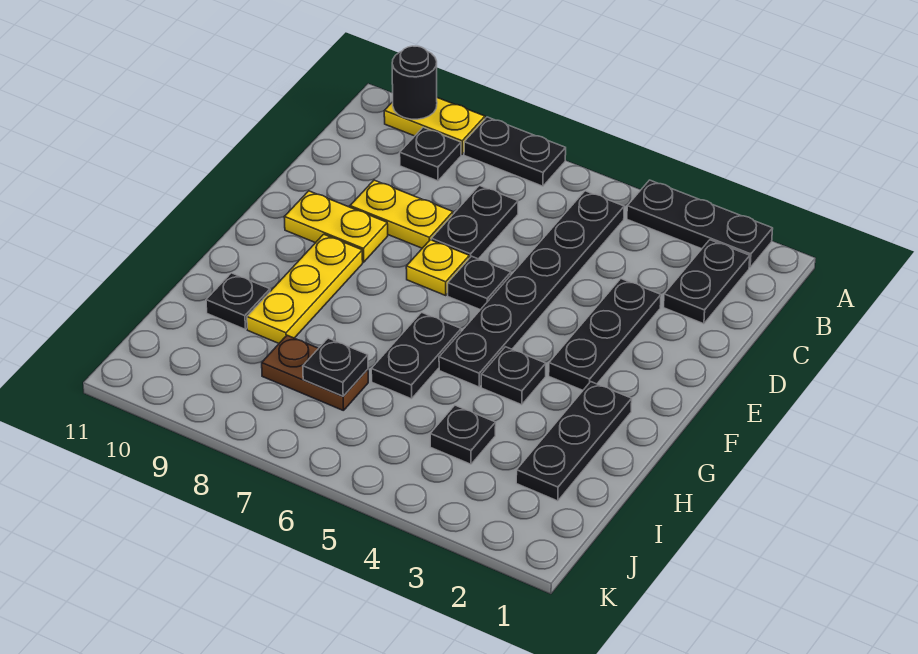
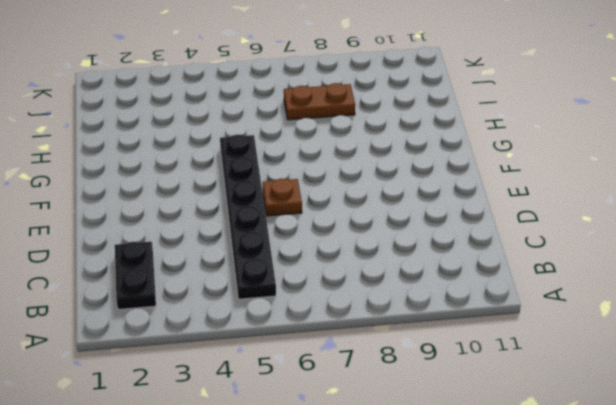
brown 1x1 plate [263,179,302,216] -> black 1x1 plate [448,256,511,310]
none -> black 1x3 plate [627,180,773,268]
none -> black 1x2 plate [464,117,566,186]
none -> yellow 1x2 plate [384,98,485,154]

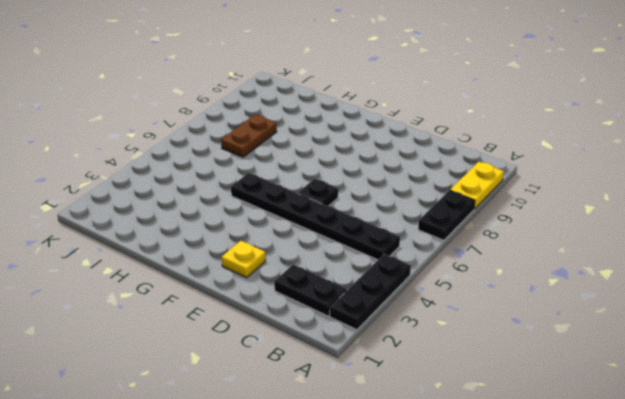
yellow 1x1 plate [222,241,266,278] -> yellow 1x1 plate moved to [406,240,469,295]
none -> black 1x1 plate [400,127,461,181]
none -> black 1x2 plate [431,186,518,259]
none -> black 1x3 plate [549,279,661,390]

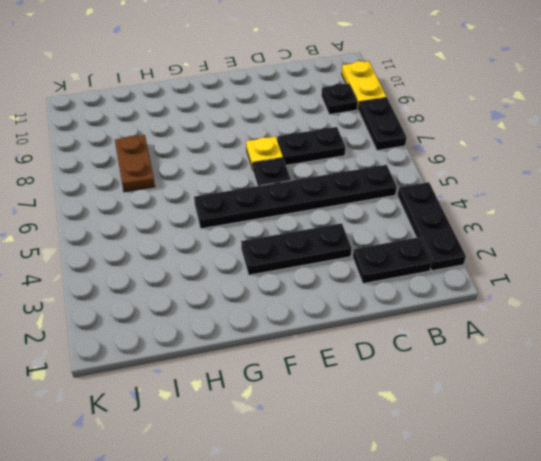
none -> yellow 1x2 plate [350,180,453,248]
none -> yellow 1x2 plate [284,191,388,262]
none -> yellow 1x3 plate [247,234,363,343]

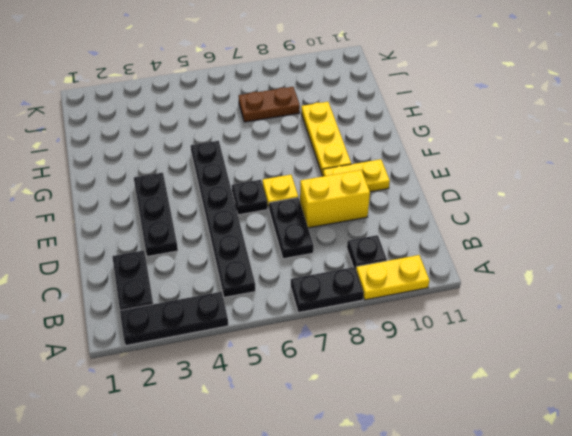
yellow 1x2 brick [300,170,370,228] -> yellow 1x2 plate [350,180,453,248]
none -> black 1x3 plate [516,382,632,501]
none -> black 1x1 plate [481,347,546,405]
none -> black 1x2 plate [371,312,461,399]

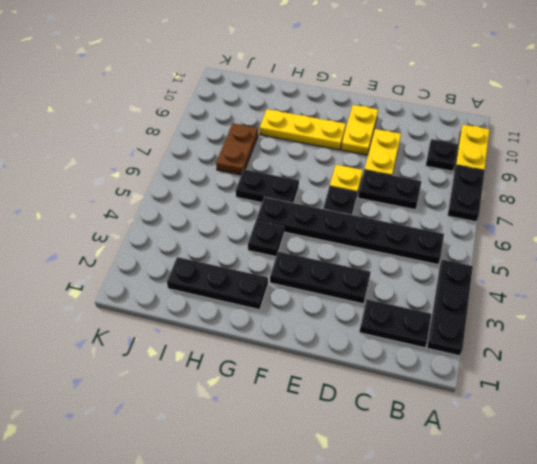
none -> black 1x1 plate [206,273,270,329]
none -> black 1x1 plate [430,405,496,464]
none -> black 1x1 round brick [392,46,437,119]

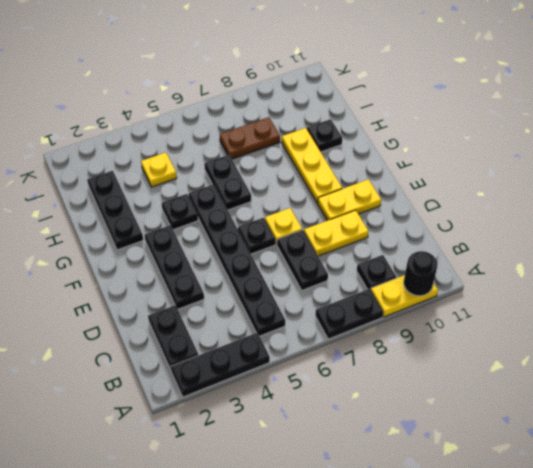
yellow 1x1 plate [141,153,177,187] -> black 1x1 plate [430,405,496,464]
none -> black 1x1 plate [303,338,368,396]

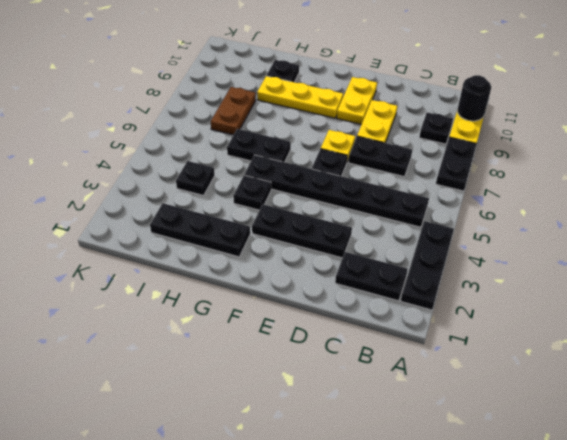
none -> black 1x1 plate [303,338,368,396]

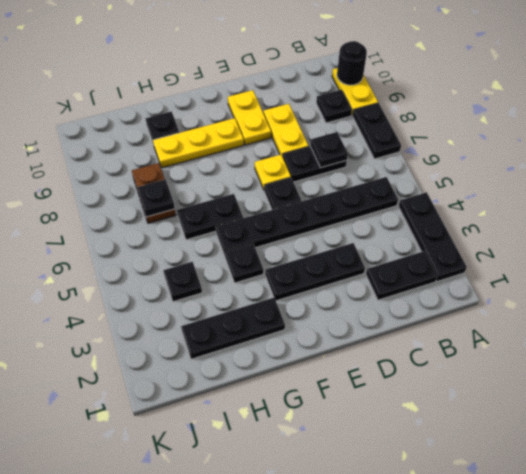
black 1x1 plate [310,132,348,168] -> none

